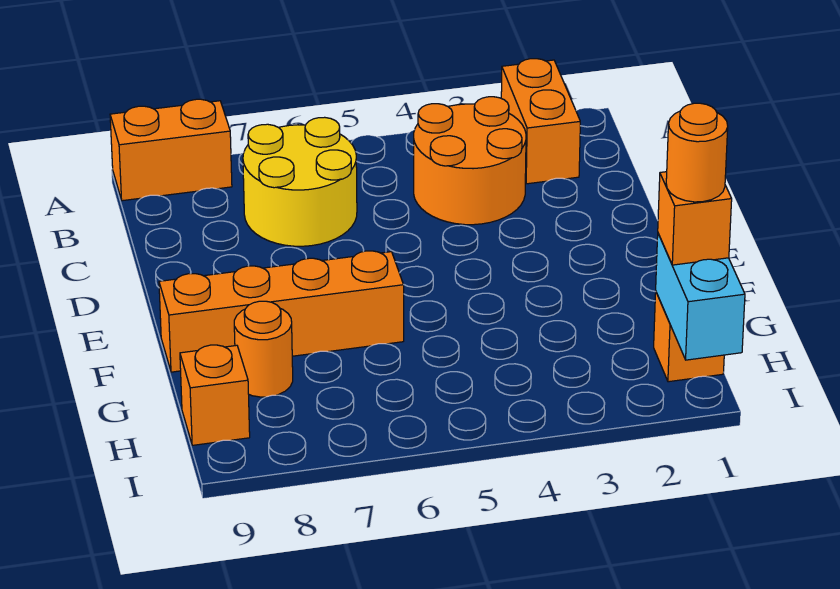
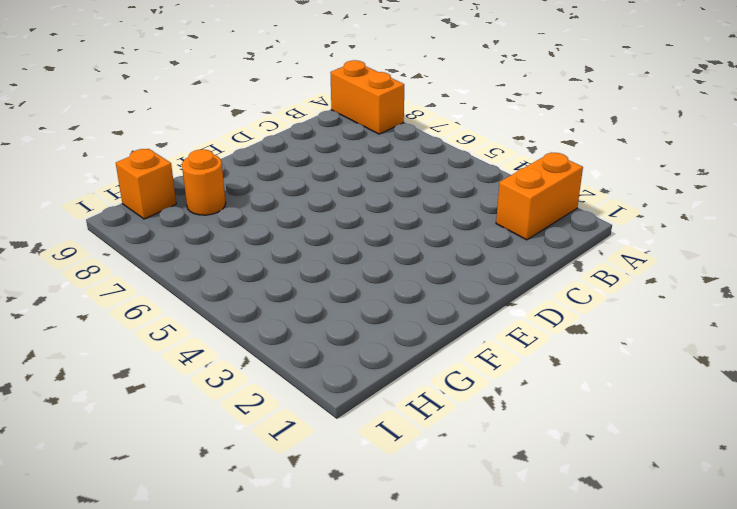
none -> orange 2x2 round brick [414,97,526,225]
none -> yellow 2x2 round brick [243,117,357,246]

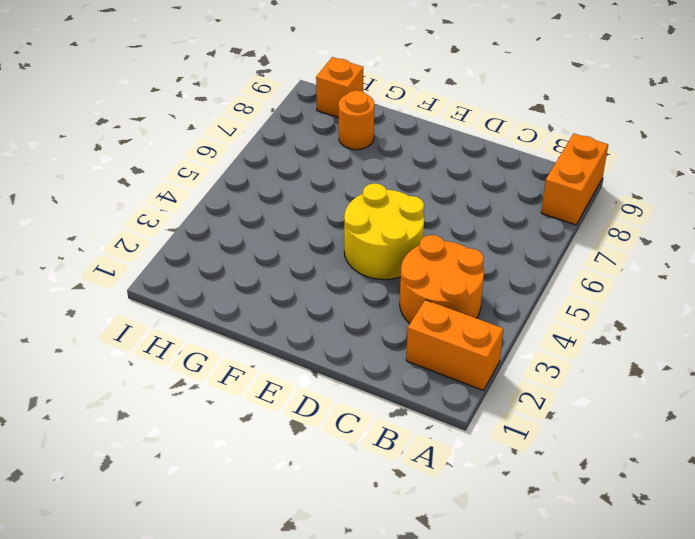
yellow 2x2 round brick [344,183,424,280] -> yellow 2x2 round brick moved to [243,117,357,246]
none -> orange 1x4 brick [159,251,404,372]
none -> orange 1x1 brick [654,293,724,382]

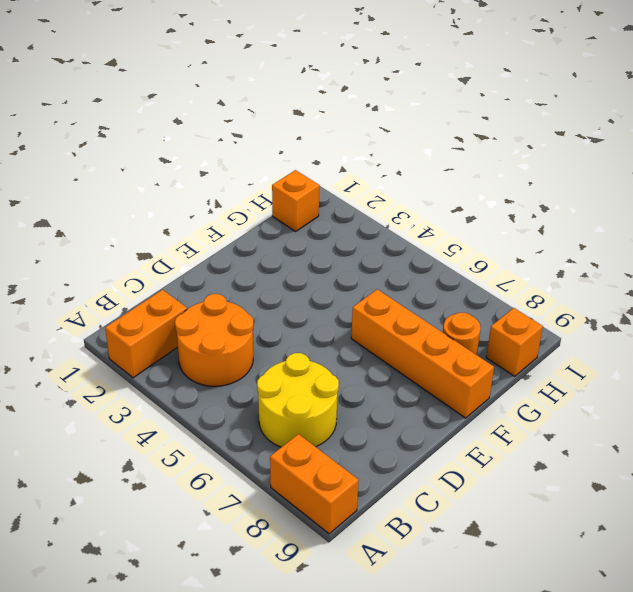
none -> cyan 1x2 brick [656,234,745,360]
none -> orange 1x1 brick [658,172,732,265]

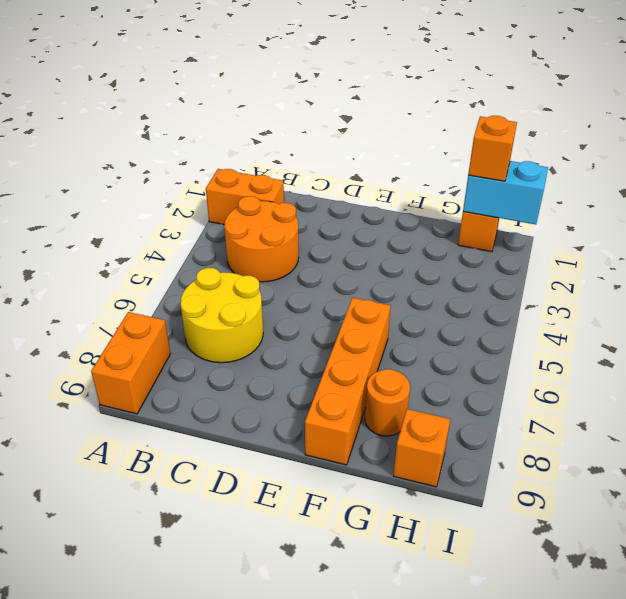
none -> orange 1x1 round brick [666,103,728,202]

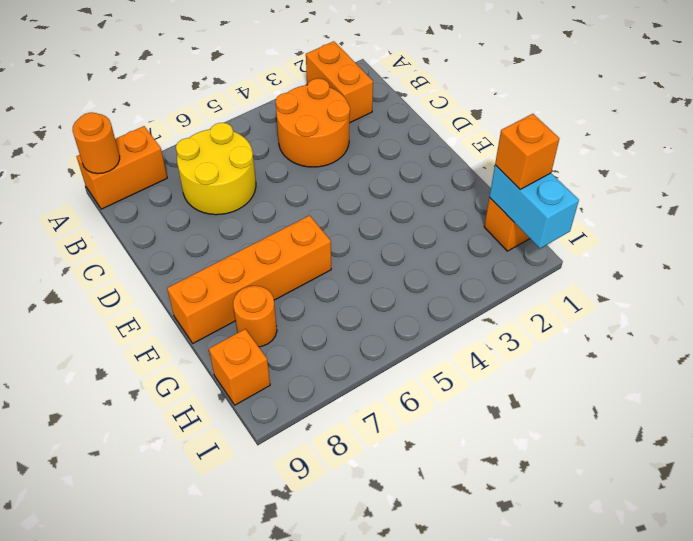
orange 1x1 round brick [72,112,120,174] -> orange 1x1 round brick moved to [666,103,728,202]

